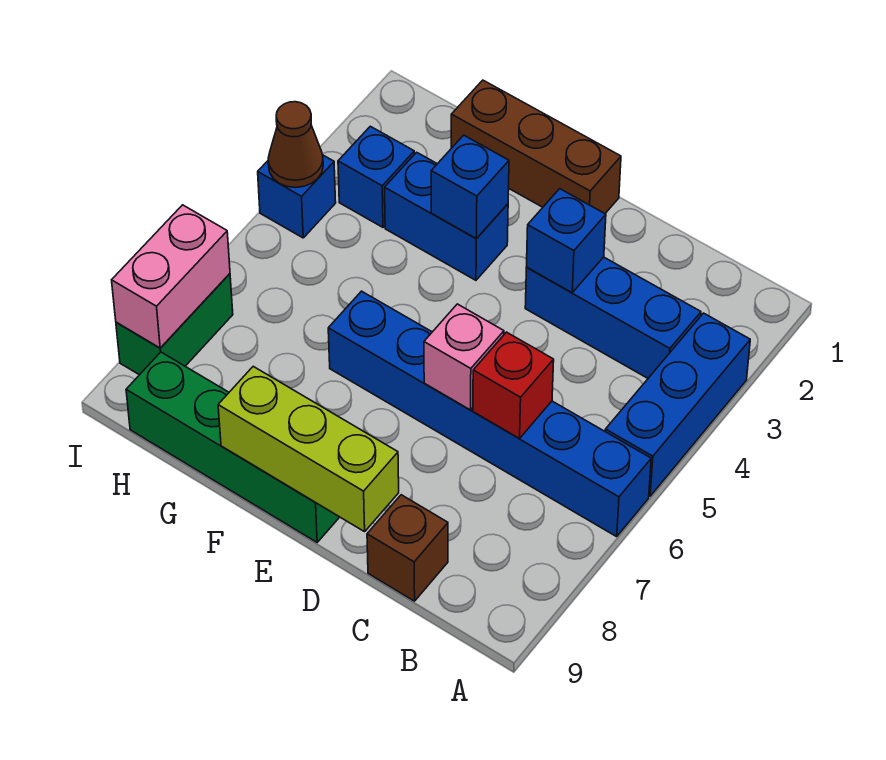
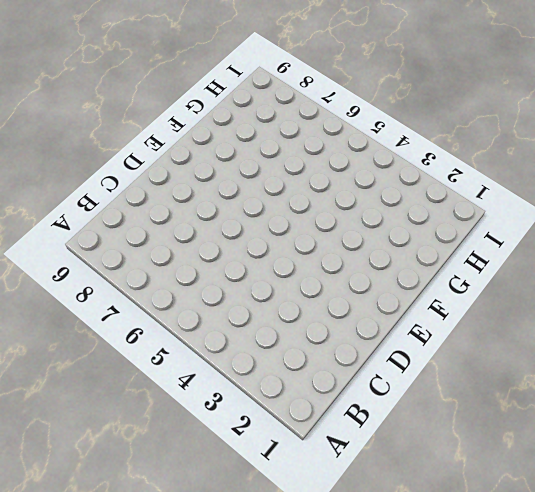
none -> blue 1x3 brick [605,313,750,496]
none -> blue 1x6 brick [328,291,651,537]
none -> blue 1x3 brick [525,257,701,378]

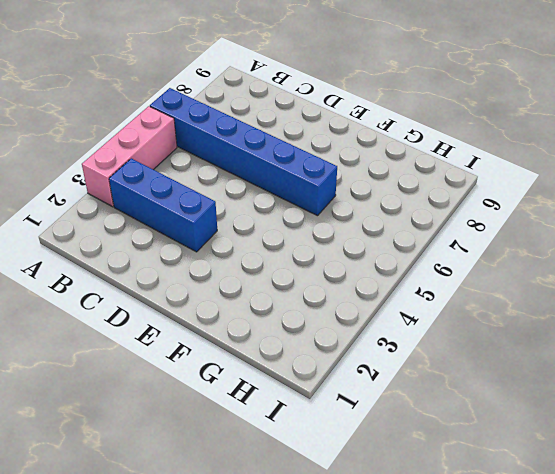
pink 1x3 brick [82,106,177,207] -> blue 1x3 brick [605,313,750,496]
none -> brown 1x1 brick [367,495,448,601]
none -> brown 1x3 brick [451,80,621,213]
none -> green 1x4 brick [126,352,339,542]

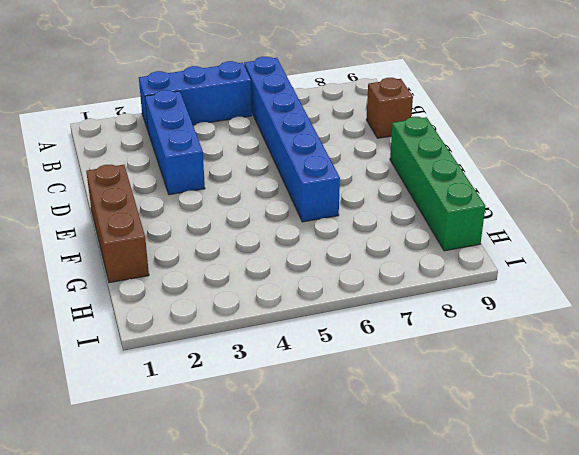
none -> blue 1x2 brick [385,152,508,280]
none -> blue 1x1 brick [338,126,414,227]
none -> blue 1x1 brick [258,155,336,238]

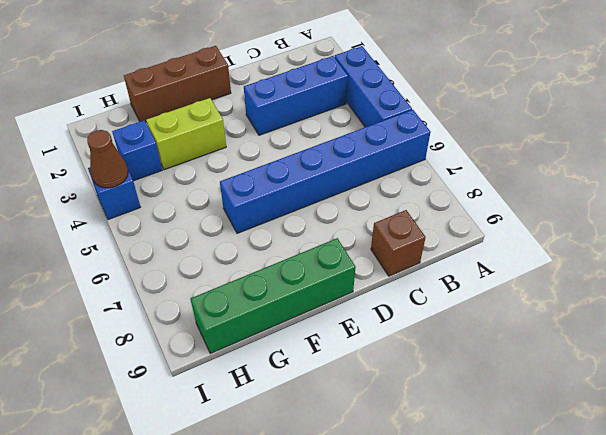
lime 1x2 brick [146,98,226,170] -> blue 1x2 brick [385,152,508,280]
none -> green 1x2 brick [116,274,233,375]
none -> red 1x1 brick [473,332,554,438]
none -> blue 1x1 brick [527,189,606,293]

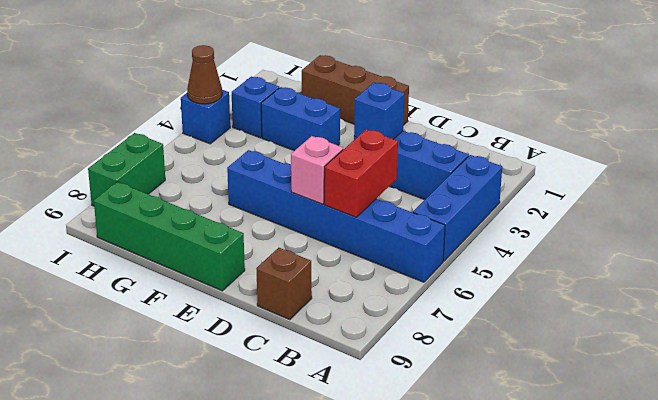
red 1x2 brick [324,130,398,217] -> red 1x1 brick [473,332,554,438]
none -> lime 1x3 brick [218,366,399,532]
none -> blue 1x1 brick [431,135,509,239]
none -> pink 1x2 brick [112,205,230,348]

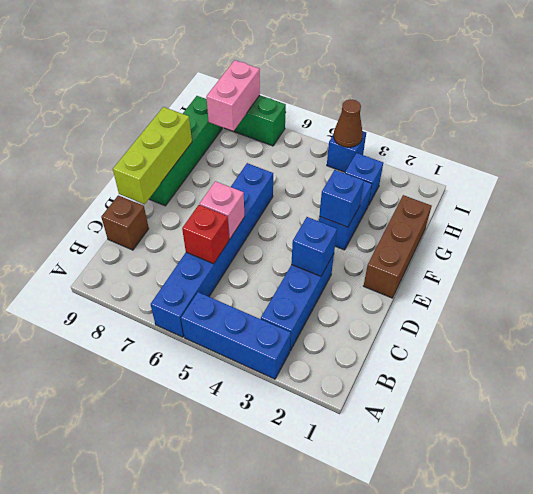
pink 1x2 brick [206,60,260,131] -> pink 1x2 brick turned to [112,205,230,348]

